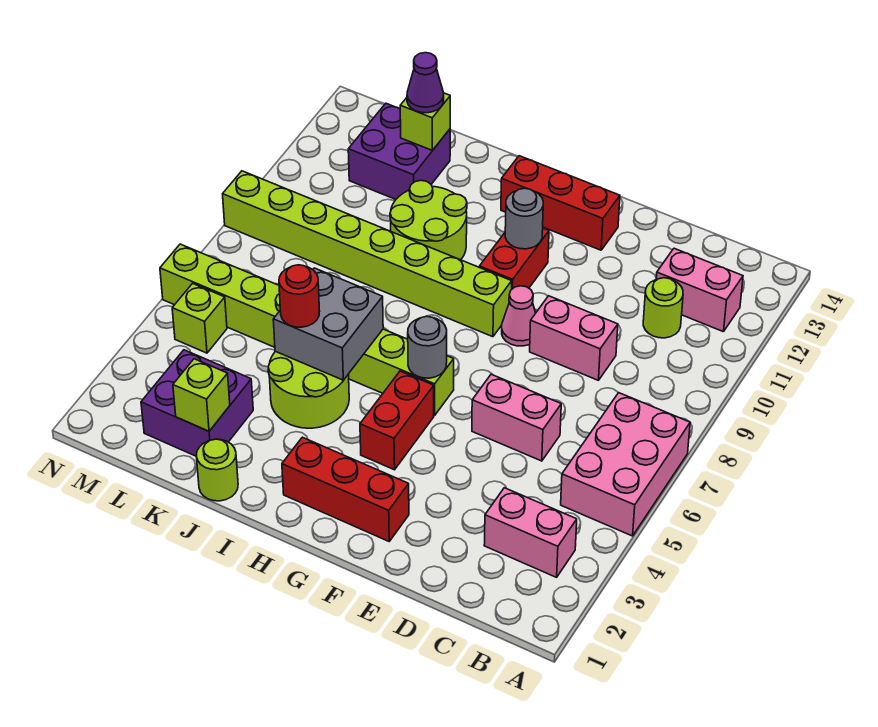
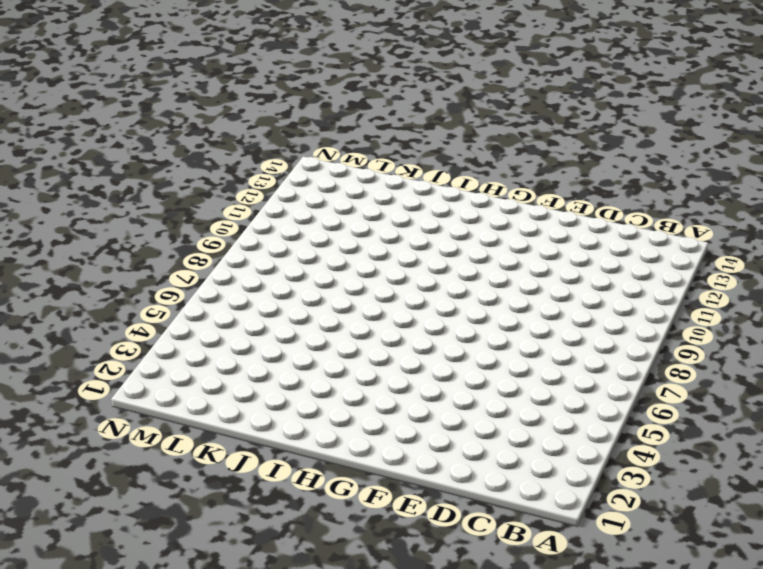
none -> pink 2x3 brick [561,393,690,536]
none -> pink 1x2 brick [484,488,577,577]
none -> pink 1x2 brick [656,248,743,332]

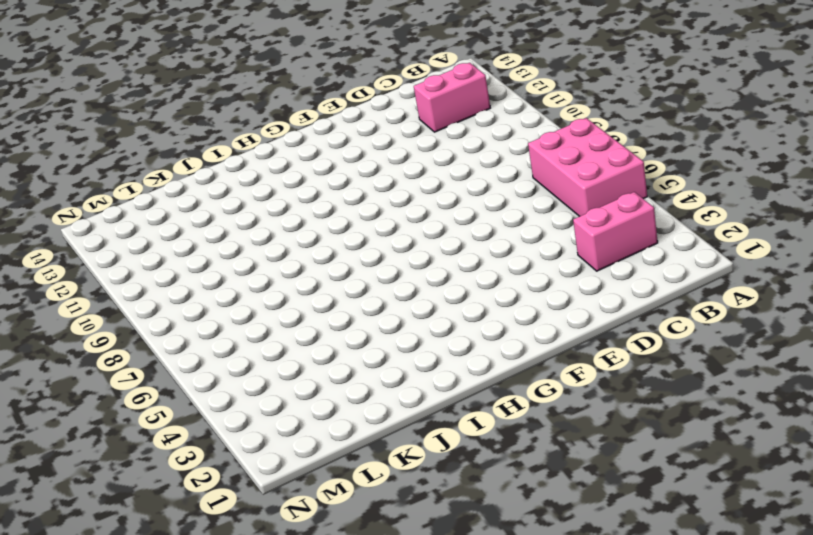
none -> lime 1x1 round brick [643,278,683,338]
none -> pink 1x2 brick [472,374,561,461]
none -> pink 1x2 brick [530,296,618,380]

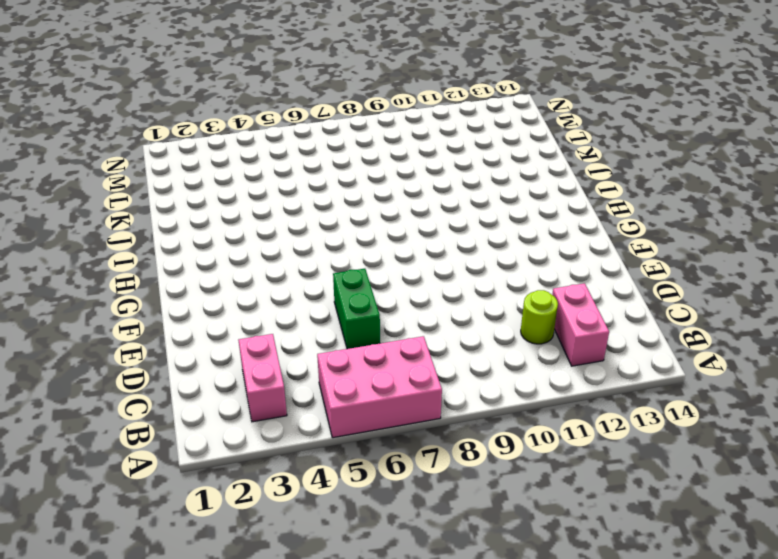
green 1x2 brick [333,269,380,349] -> pink 1x2 brick [472,374,561,461]
none -> pink 1x2 brick [530,296,618,380]
none -> red 1x3 brick [282,437,409,541]
none -> pink 1x1 cone [502,286,536,346]

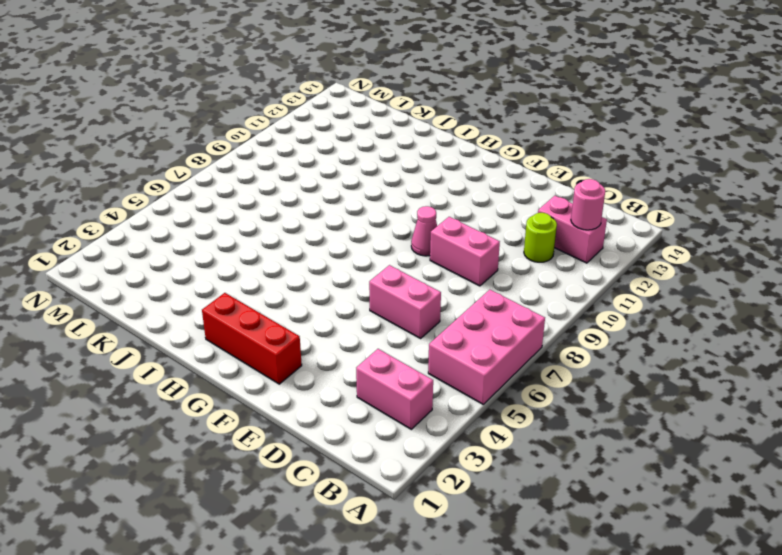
pink 1x1 round brick [571,179,605,230] -> none
none -> red 1x3 brick [501,156,620,250]
none -> red 1x2 brick [360,371,434,470]
none -> lime 1x8 brick [160,244,454,415]

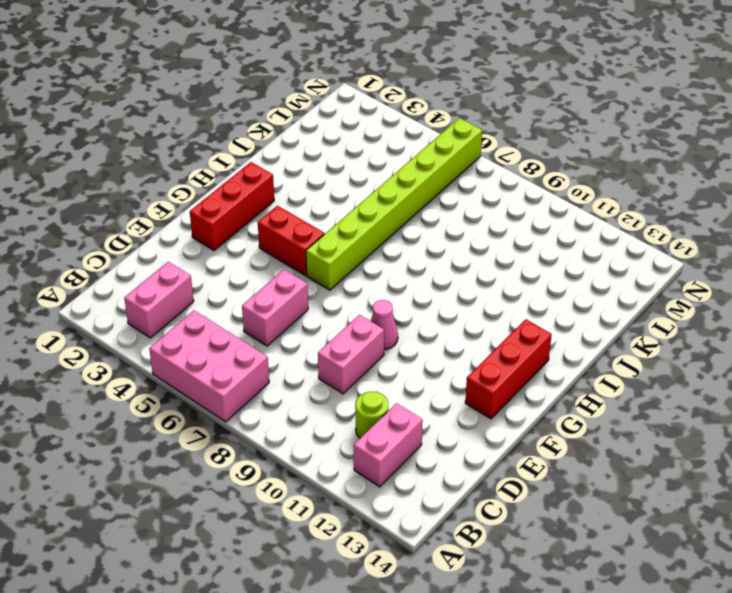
none -> lime 1x8 brick [223,171,512,337]
none -> red 1x2 brick [479,228,549,289]
none -> lime 2x2 round brick [268,351,349,428]

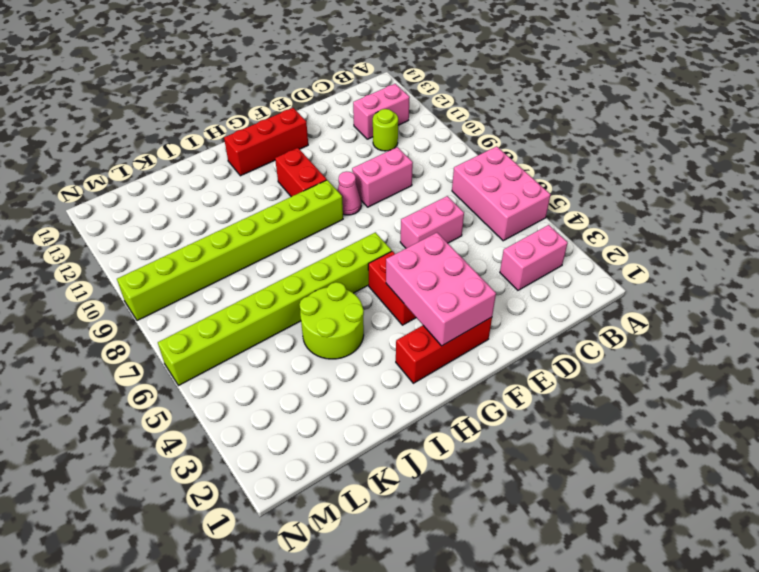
pink 2x3 brick [386,233,496,346] -> none
none -> lime 2x2 round brick [390,180,467,260]
none -> lime 1x1 round brick [196,439,238,501]
none -> purple 2x2 brick [141,350,253,456]

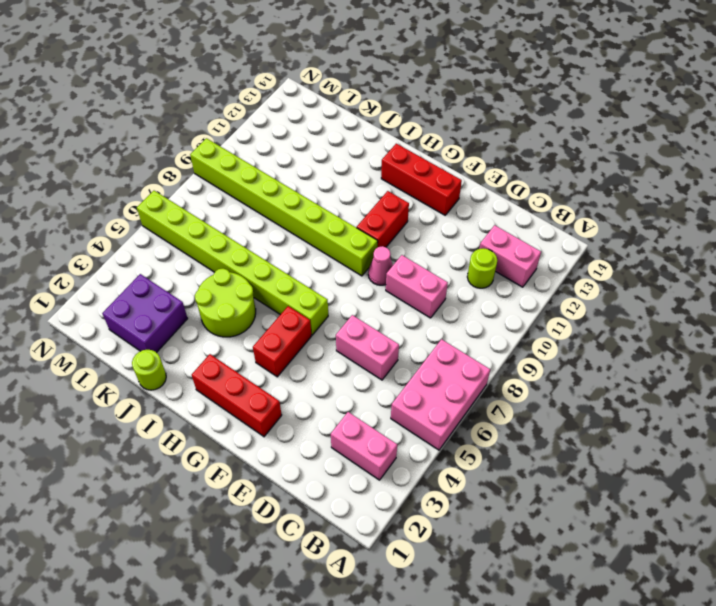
none -> lime 2x2 round brick [390,180,467,260]
none -> purple 2x2 brick [348,103,450,199]
none -> lime 1x1 brick [172,283,227,353]

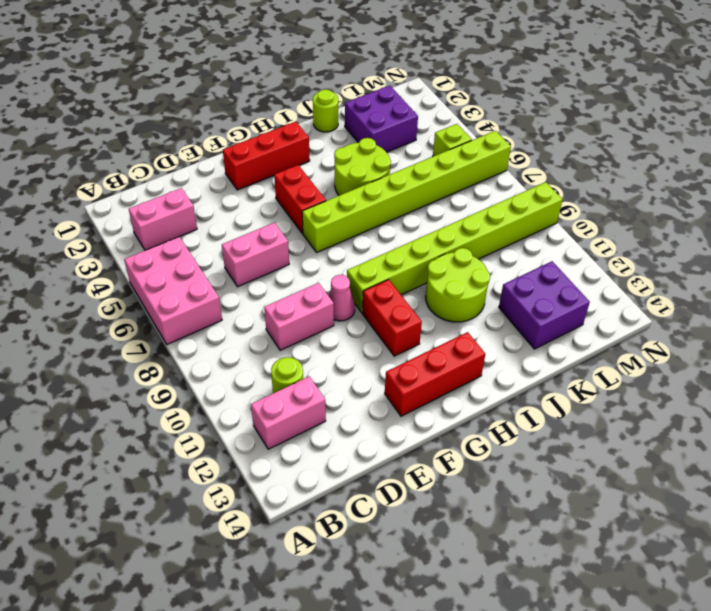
none -> grey 1x1 round brick [408,317,447,378]
none -> grey 1x1 round brick [505,188,543,249]
none -> grey 2x2 brick [273,268,383,380]

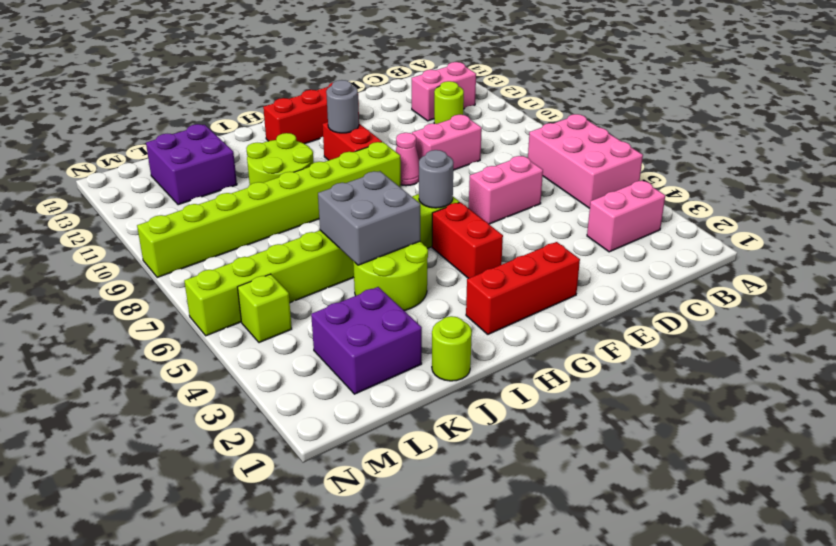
none -> lime 1x1 brick [173,359,230,431]
none -> lime 1x1 brick [400,93,450,151]
none -> red 1x1 round brick [279,265,320,327]

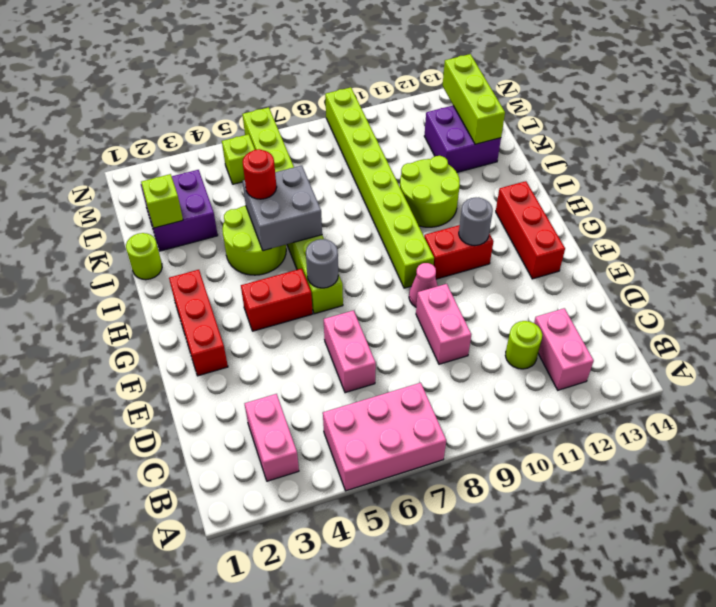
lime 1x3 brick [443,54,505,144] -> lime 1x1 brick [400,93,450,151]
none -> purple 1x1 cone [407,53,444,113]

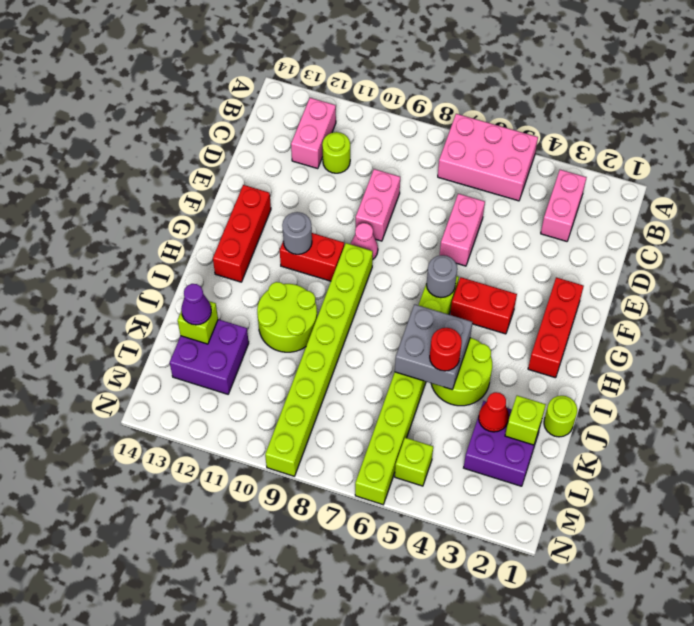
red 1x1 cone [479,392,509,432] -> none

